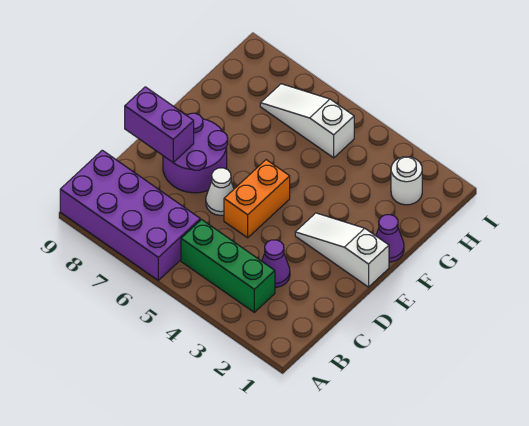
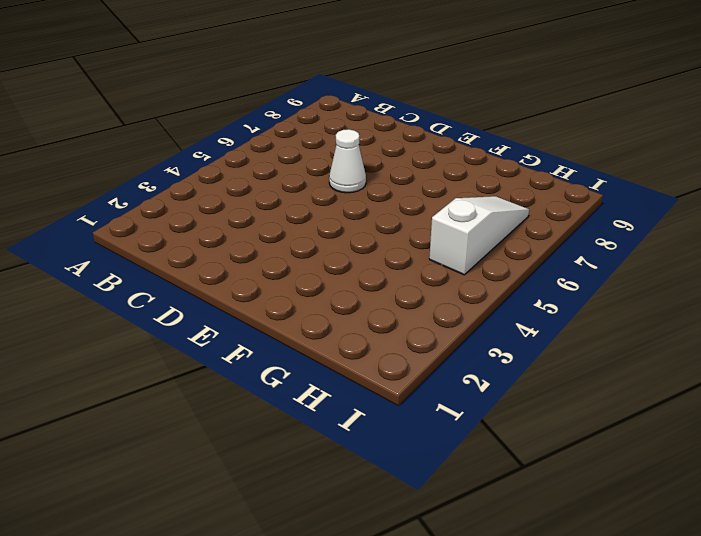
none -> purple 2x4 brick [60,150,200,280]
none -> green 1x3 brick [181,220,275,312]

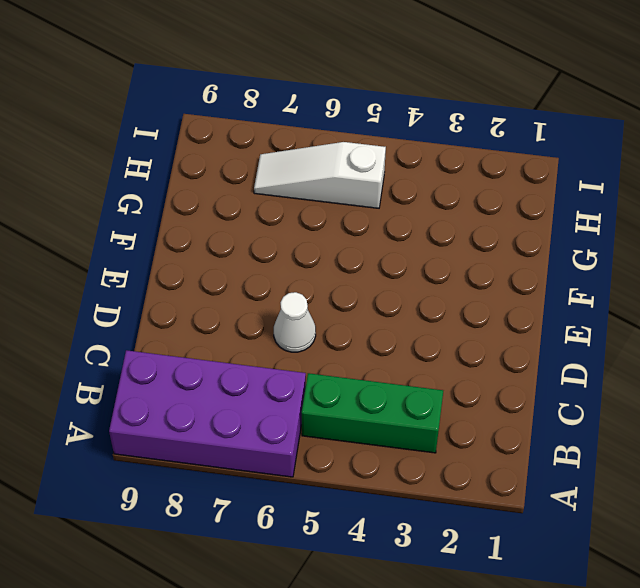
none -> purple 1x1 cone [262,240,290,287]
none -> orange 1x2 brick [224,160,290,238]

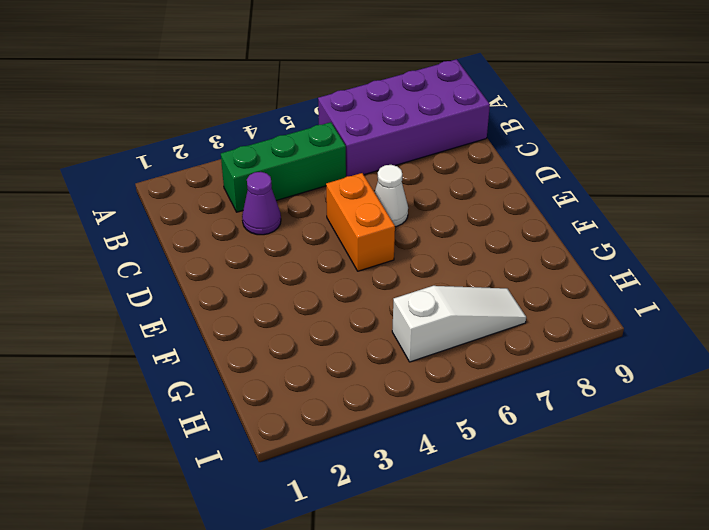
none -> purple 2x2 round brick [163,113,228,193]
none -> white 1x3 slope [295,213,389,287]

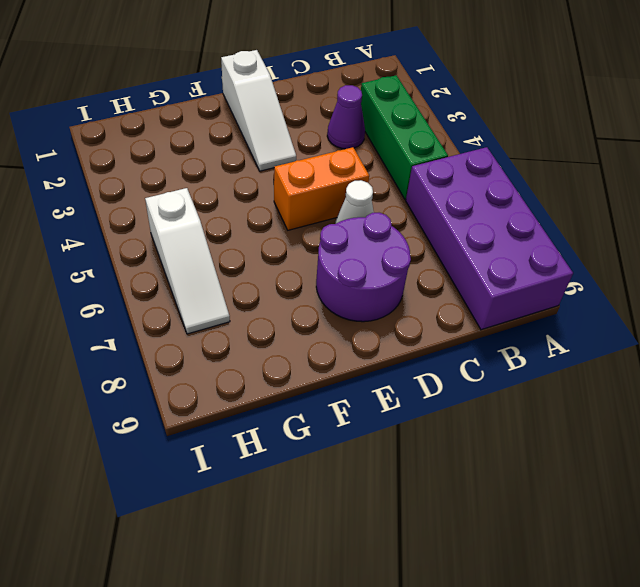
none -> purple 1x1 cone [376,215,404,262]
none -> white 1x1 round brick [391,157,422,205]

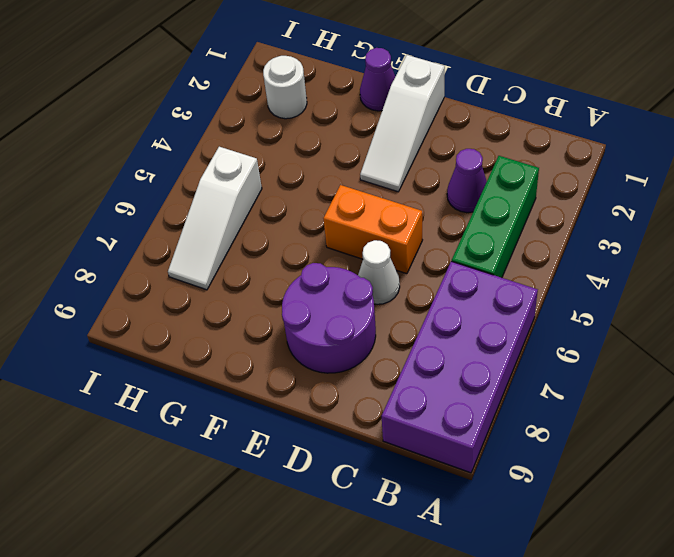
none -> purple 1x2 brick [125,87,194,163]

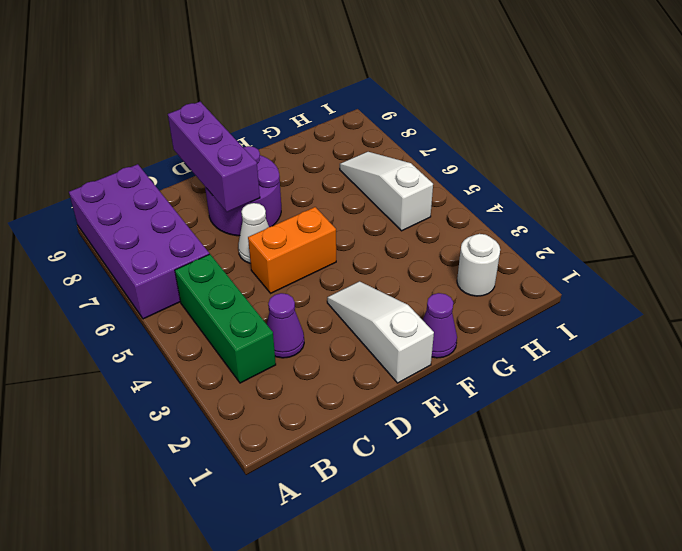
purple 1x3 brick [168,102,260,212] -> purple 1x2 brick [125,87,194,163]

